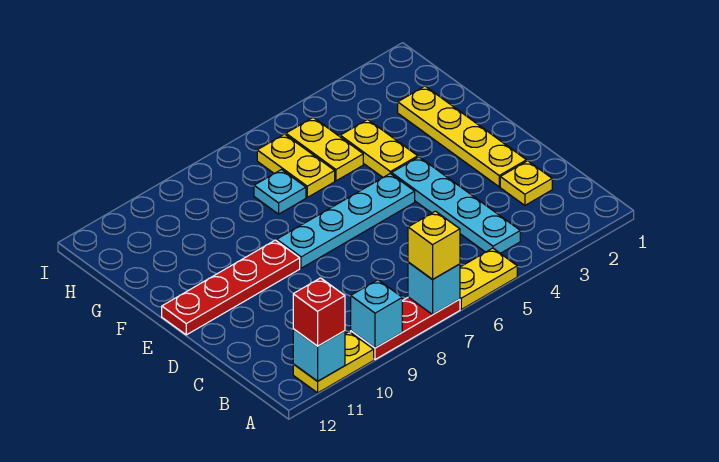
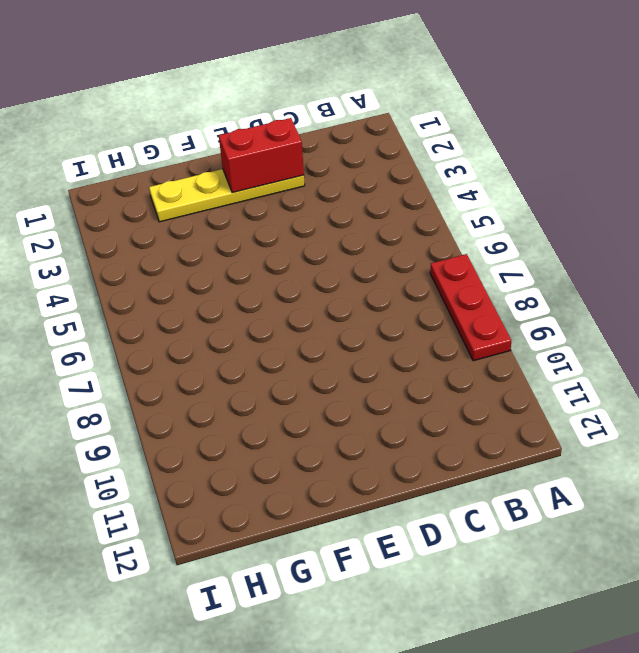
red 1x2 brick [219,118,304,193] -> none
none -> yellow 1x2 plate [460,248,517,309]
none -> yellow 1x2 plate [293,332,374,393]
none -> cyan 1x4 plate [392,157,520,253]

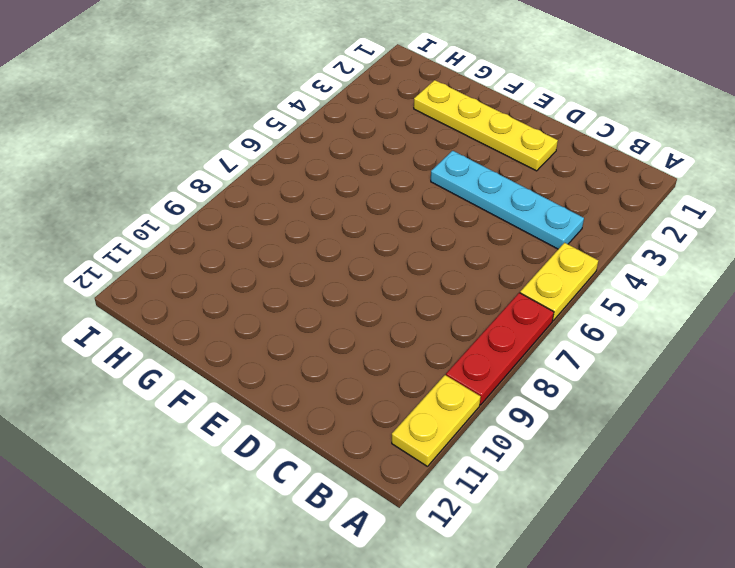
none -> yellow 1x1 plate [500,161,552,205]
none -> cyan 1x4 plate [277,174,415,268]
none -> red 1x4 plate [162,240,300,335]

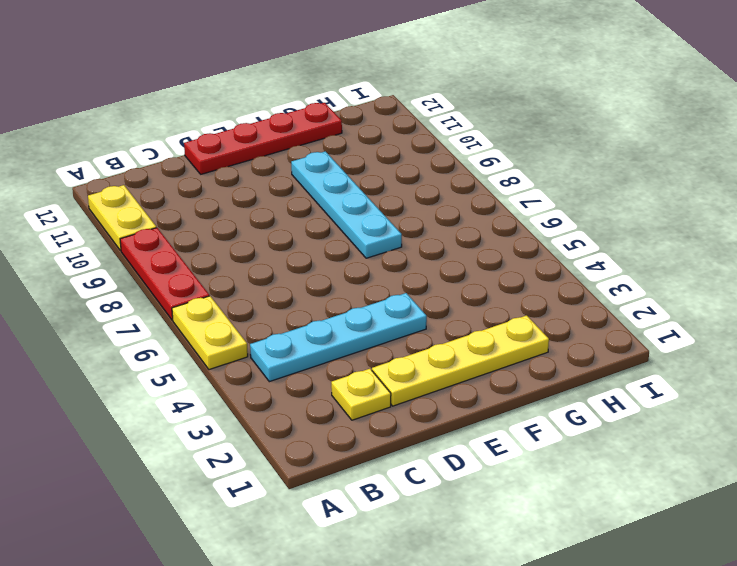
red 1x4 plate [184,103,342,174] -> red 1x4 plate turned to [162,240,300,335]
cyan 1x4 plate [291,151,402,258] -> cyan 1x4 plate moved to [277,174,415,268]
none -> yellow 1x2 plate [340,119,418,177]
none -> yellow 1x2 plate [286,117,363,181]
none -> yellow 1x2 plate [257,134,335,197]

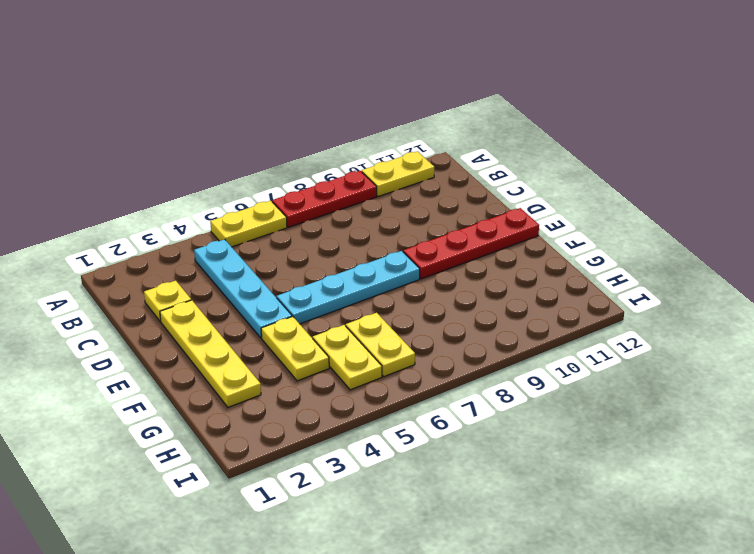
none -> cyan 1x1 plate [254,170,306,214]
none -> cyan 1x1 brick [408,262,460,314]
none -> cyan 1x1 brick [351,280,402,348]

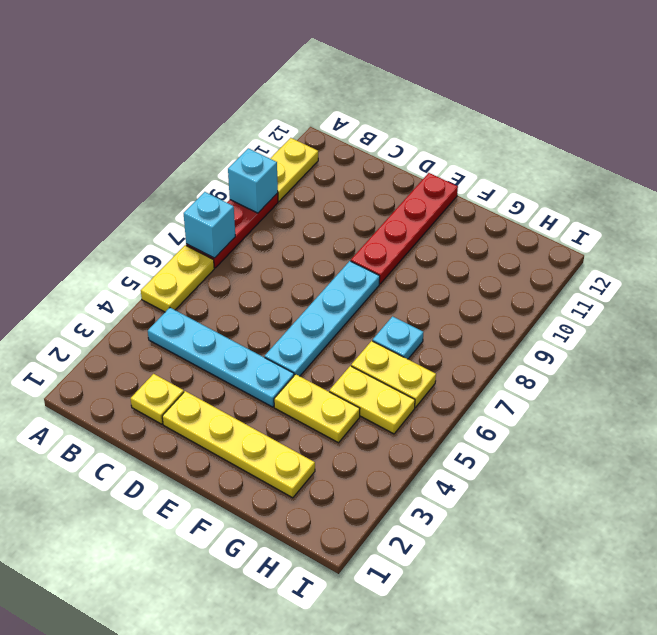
none -> cyan 1x1 brick [293,329,345,381]
none -> yellow 1x1 brick [408,211,460,280]
none -> red 1x1 brick [293,278,345,346]

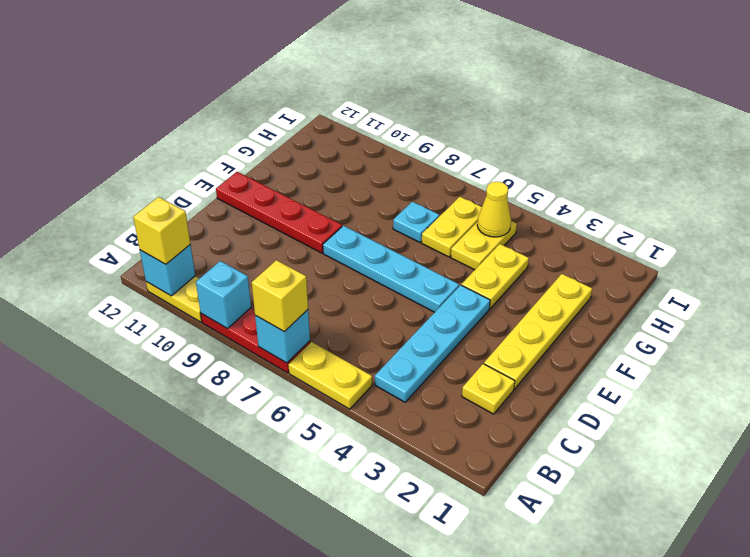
yellow 1x1 brick [133,197,190,264] -> red 1x1 brick [293,278,345,346]
yellow 1x1 cone [477,182,511,237] -> none

